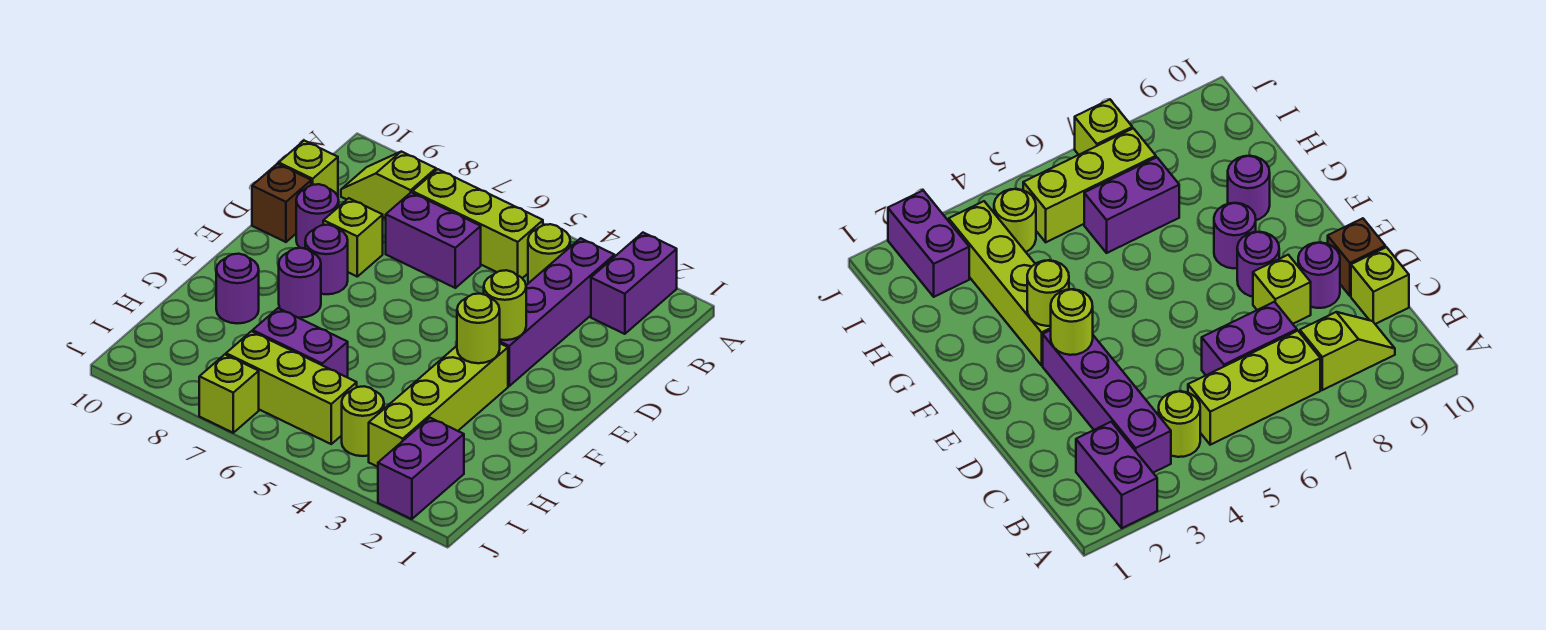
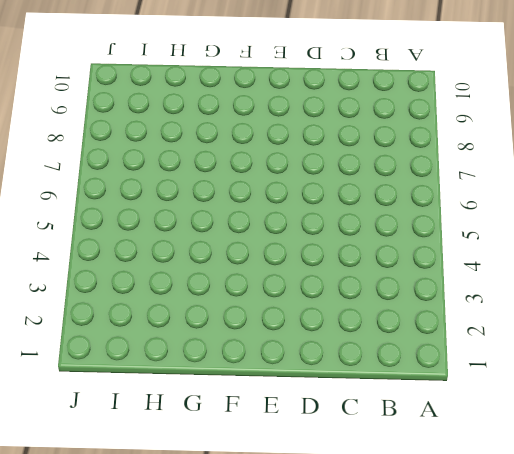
none -> purple 1x2 brick [591,233,677,334]
none -> purple 1x4 brick [500,238,615,386]
none -> lime 1x1 round brick [528,224,570,283]

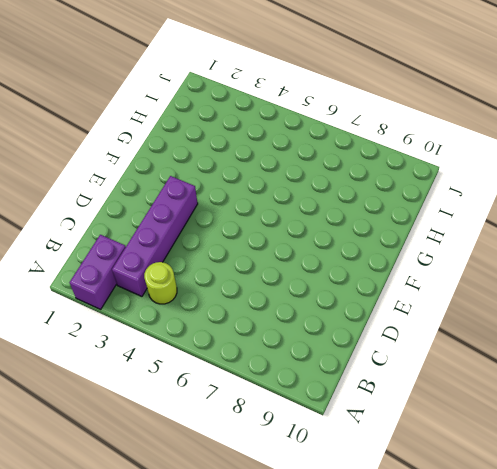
none -> lime 1x3 brick [412,169,543,278]
none -> lime 1x2 slope [341,152,436,218]
none -> purple 1x2 brick [386,192,481,288]

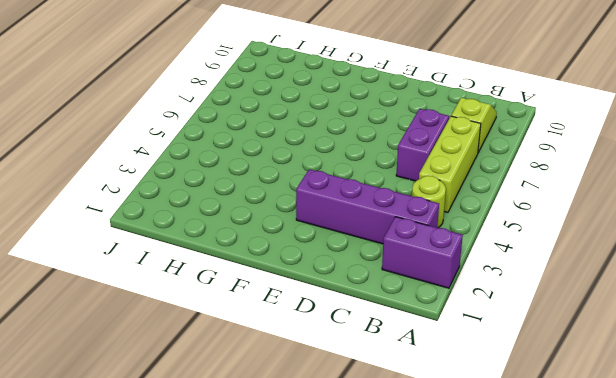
none -> lime 1x1 brick [279,141,338,196]
none -> lime 1x1 brick [323,198,383,277]
none -> purple 1x1 round brick [296,184,339,249]

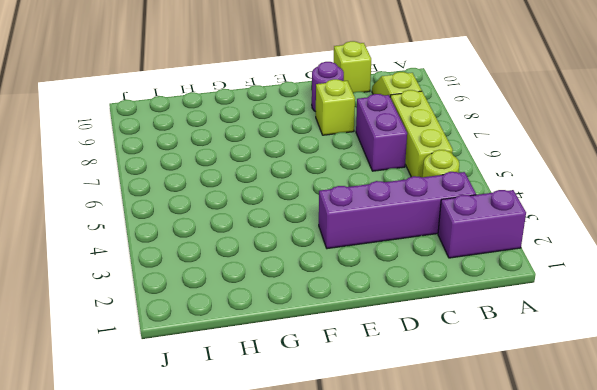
none -> brown 1x1 brick [252,164,311,242]
none -> purple 1x1 round brick [305,225,348,294]
none -> lime 1x4 brick [369,344,508,467]

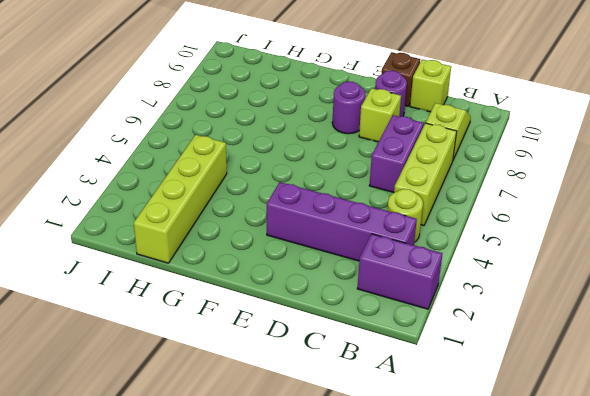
lime 1x4 brick [134,135,227,263] -> lime 1x4 brick turned to [369,344,508,467]
none -> purple 1x1 round brick [279,248,321,318]
none -> purple 1x1 round brick [216,254,259,324]
none -> purple 1x2 brick [253,308,348,377]

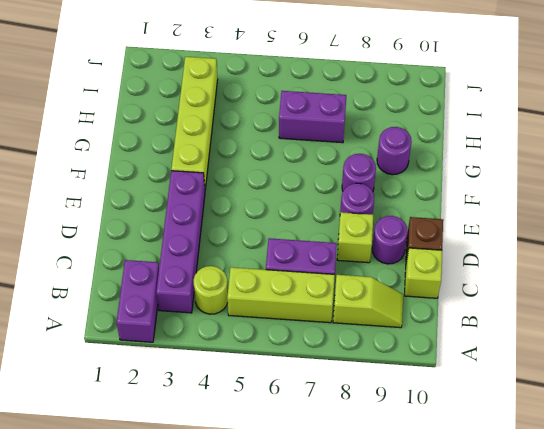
none -> purple 1x2 brick [378,418,464,519]
none -> lime 1x1 round brick [342,386,384,456]
none -> lime 1x3 brick [226,331,357,444]

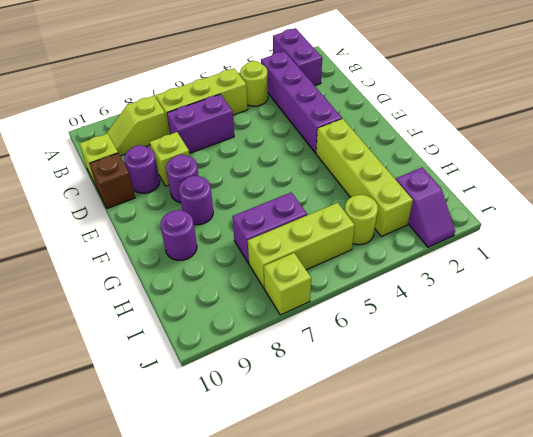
purple 1x2 slope [396,168,455,247] -> purple 1x2 brick [378,418,464,519]
none -> lime 1x1 round brick [484,270,526,340]
none -> lime 1x1 round brick [457,294,500,363]

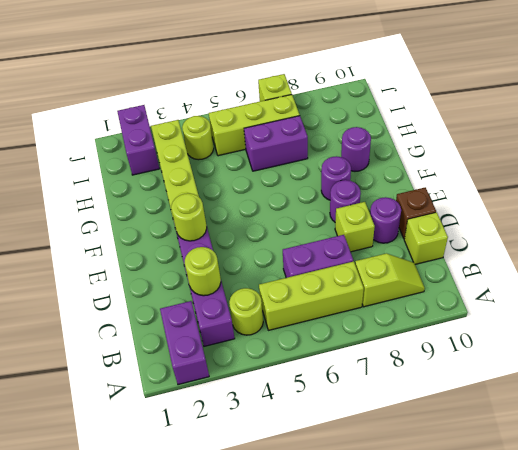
lime 1x1 round brick [185,247,221,296] -> lime 1x1 round brick moved to [457,294,500,363]

